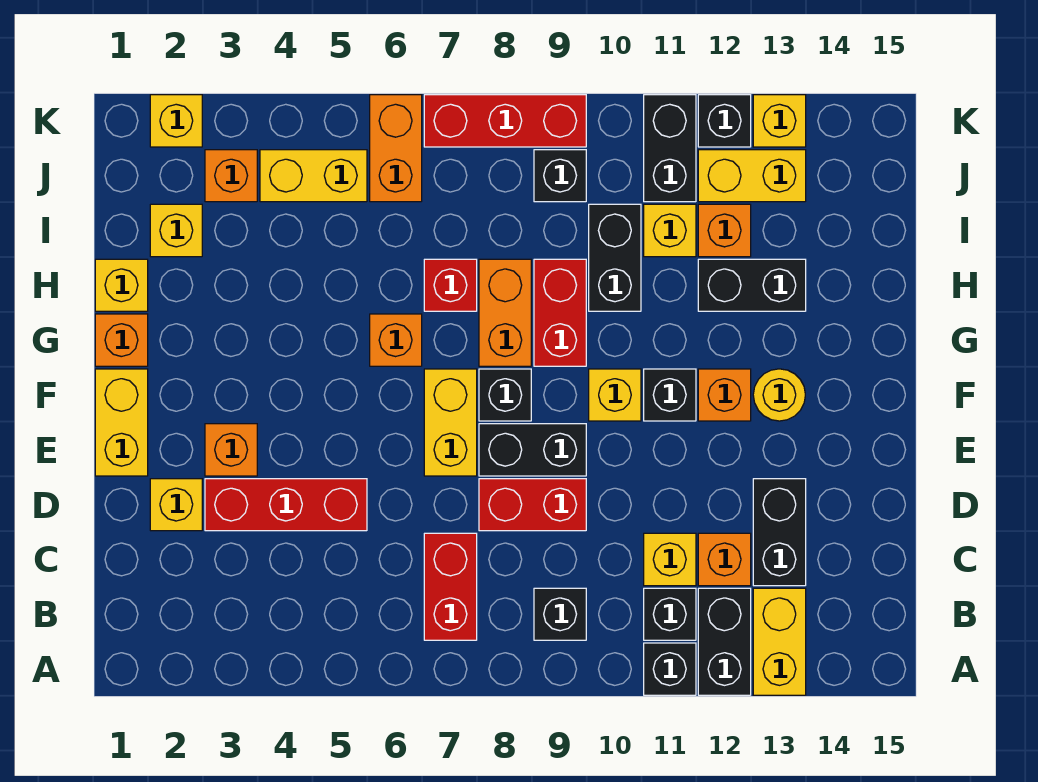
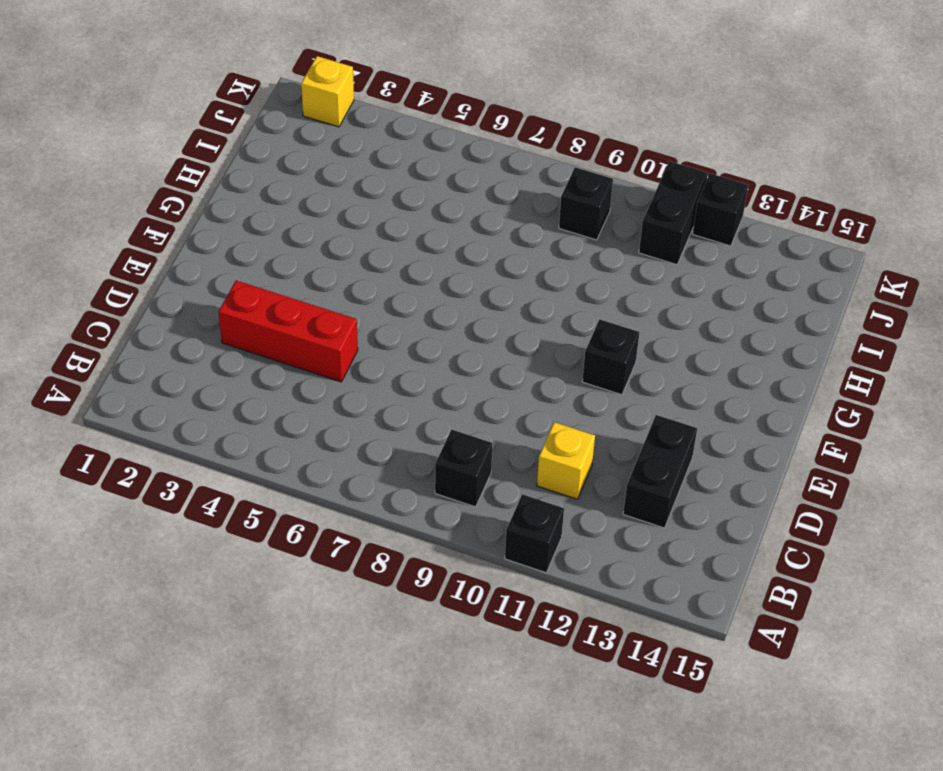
none -> black 1x2 brick [698,588,751,695]
none -> yellow 1x2 brick [753,588,806,695]
none -> red 1x2 brick [424,533,477,640]
none -> black 1x1 brick [644,588,696,640]

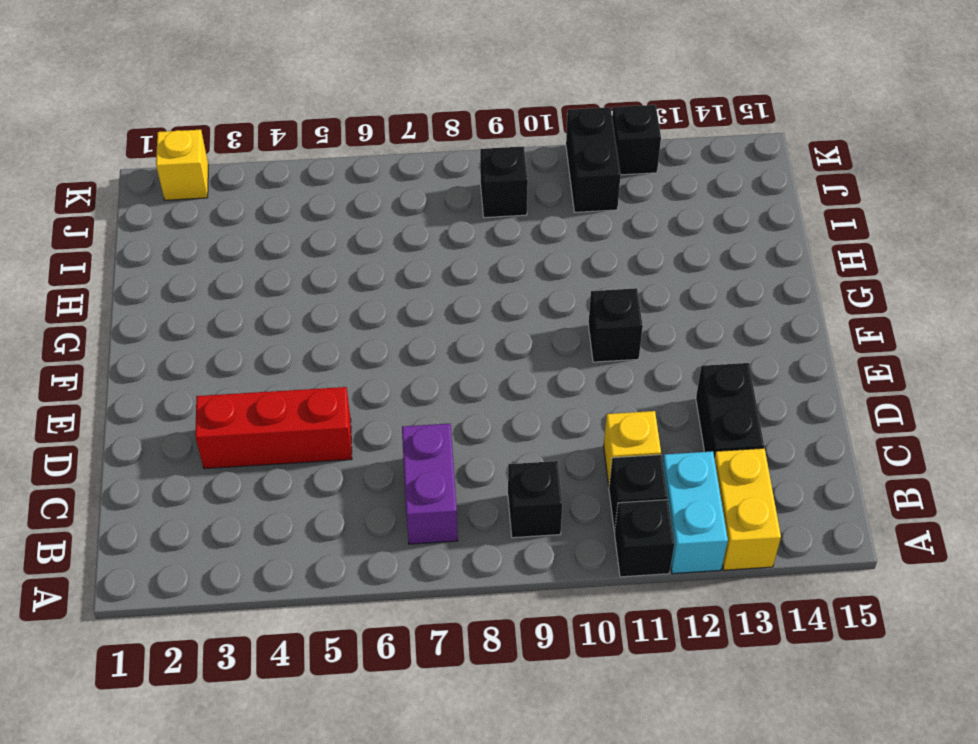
cyan 1x2 brick [663,451,728,574] -> black 1x2 brick [698,588,751,695]
purple 1x2 brick [402,424,458,544] -> red 1x2 brick [424,533,477,640]
none -> orange 1x1 brick [698,533,751,586]
none -> yellow 1x1 brick [150,479,202,531]
none -> red 1x2 brick [479,479,586,531]
none -> yellow 1x2 brick [95,369,148,476]

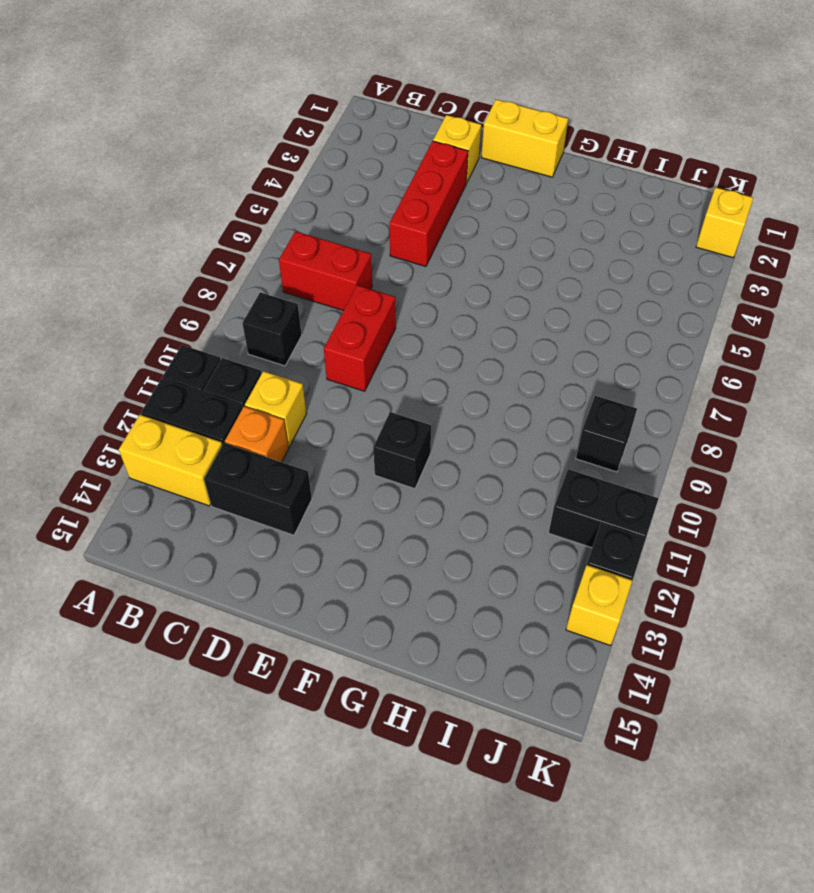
none -> orange 1x1 brick [205,424,257,476]
none -> yellow 1x2 brick [424,369,477,476]
none -> black 1x2 brick [479,424,586,476]
none -> black 1x1 brick [479,369,531,421]

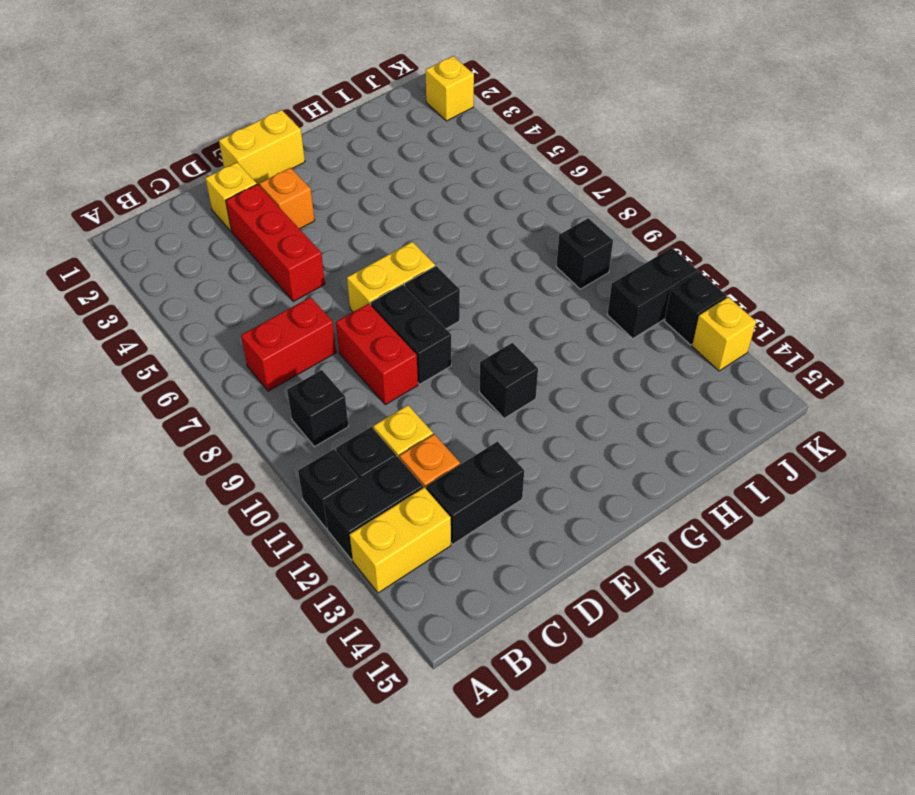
none -> yellow 1x1 brick [589,369,641,421]
none -> orange 1x1 brick [698,369,751,421]
none -> yellow 1x1 round brick [753,369,805,421]
none -> orange 1x1 brick [95,314,148,366]

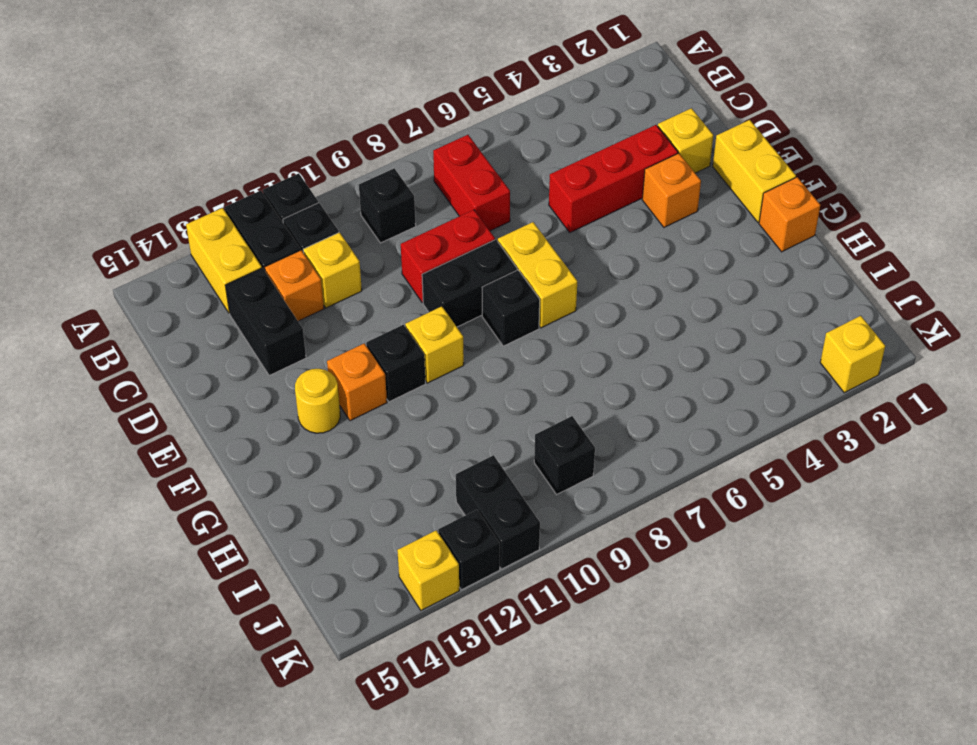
none -> orange 1x1 brick [370,314,422,366]
none -> orange 1x2 brick [479,259,531,366]
none -> red 1x2 brick [534,259,586,366]
none -> yellow 1x1 brick [95,259,148,311]

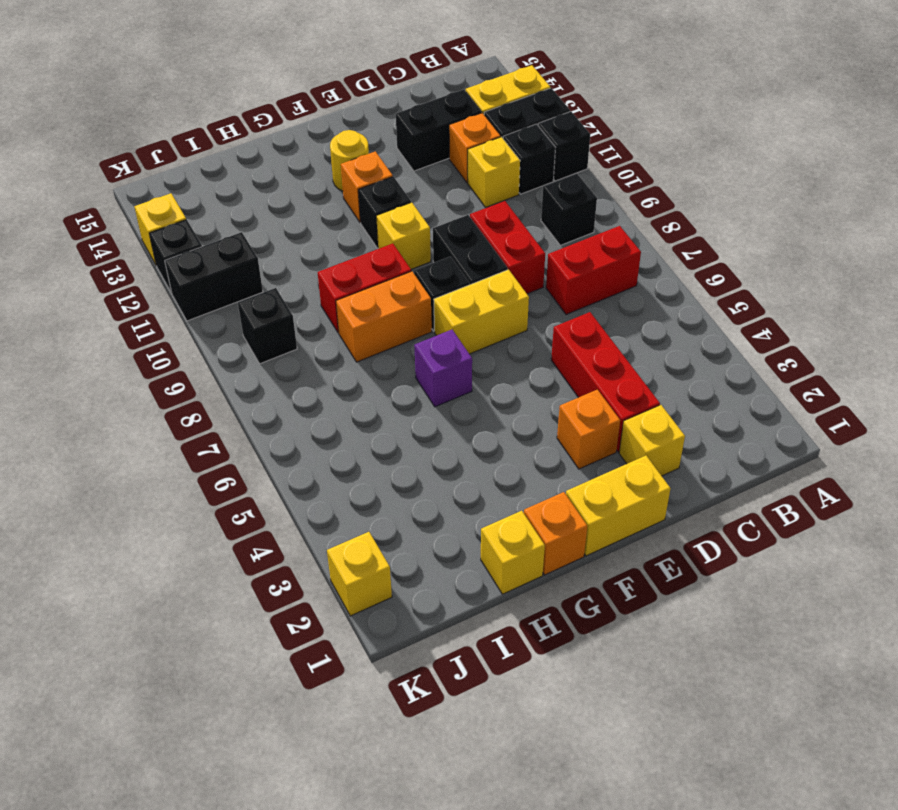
purple 1x1 brick [414,330,472,407] -> orange 1x1 brick [370,314,422,366]
none -> red 1x1 brick [424,259,477,311]
none -> black 1x2 brick [589,204,641,311]
none -> black 1x2 brick [698,259,806,311]
none -> yellow 1x1 brick [150,204,202,257]

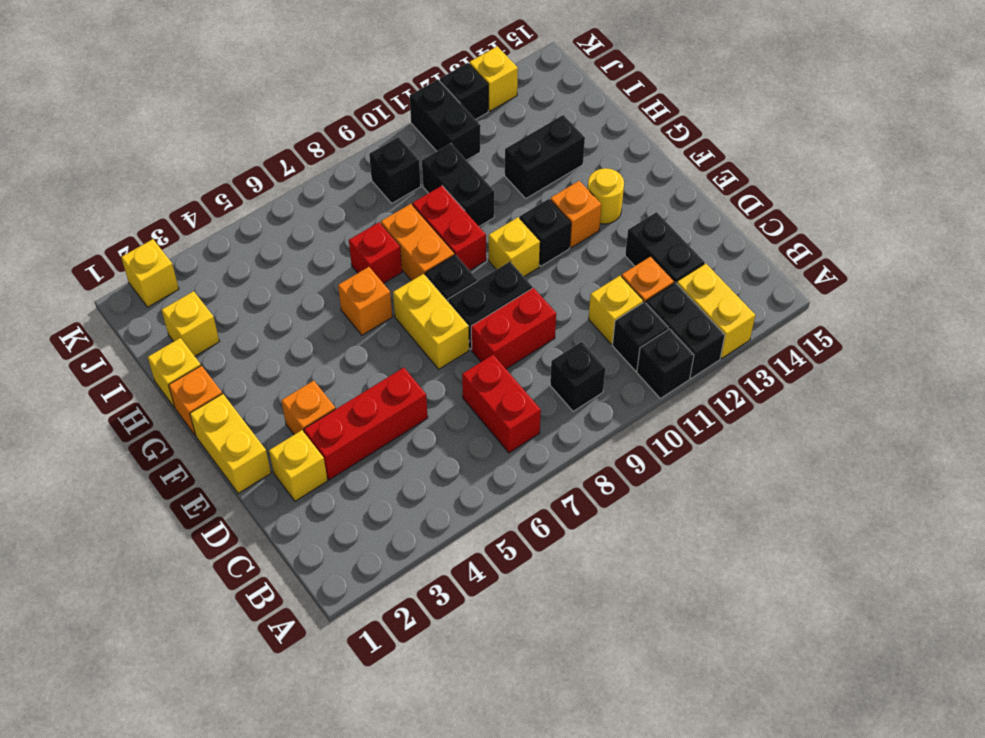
none -> yellow 1x1 brick [644,204,696,257]
none -> orange 1x1 brick [698,204,751,257]
none -> orange 1x1 brick [205,150,257,202]
none -> yellow 1x2 brick [260,150,367,202]

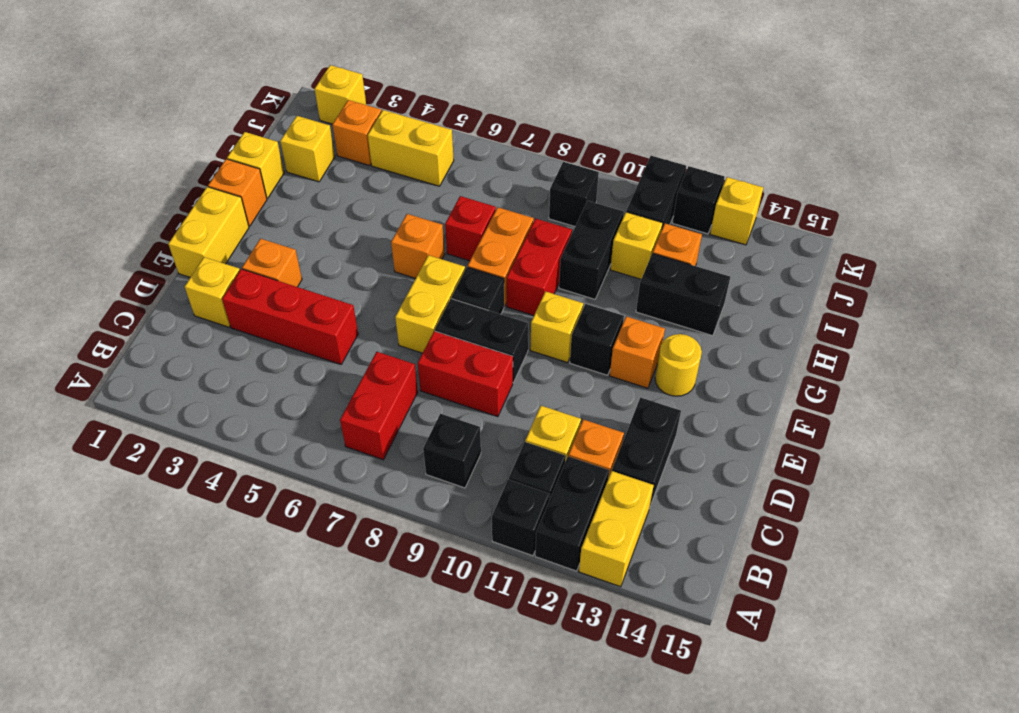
none -> orange 1x2 brick [370,95,422,202]
none -> yellow 1x2 brick [698,150,806,202]
none -> red 1x3 brick [424,95,586,147]

